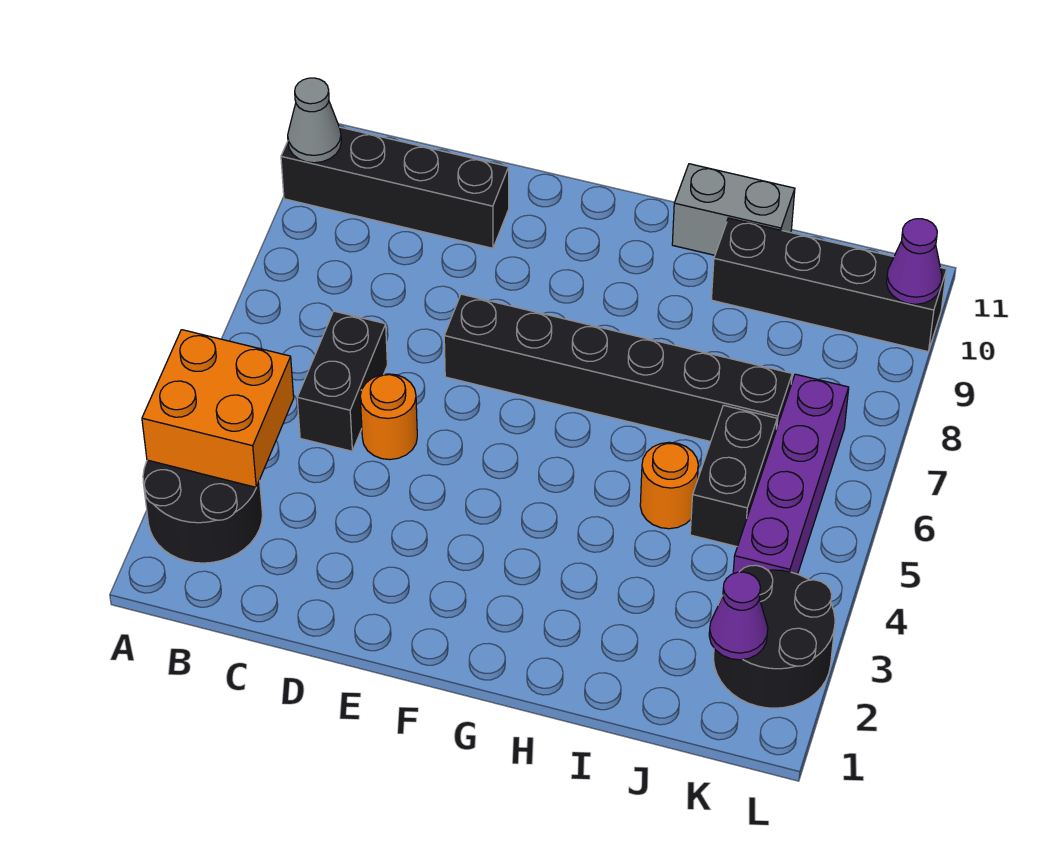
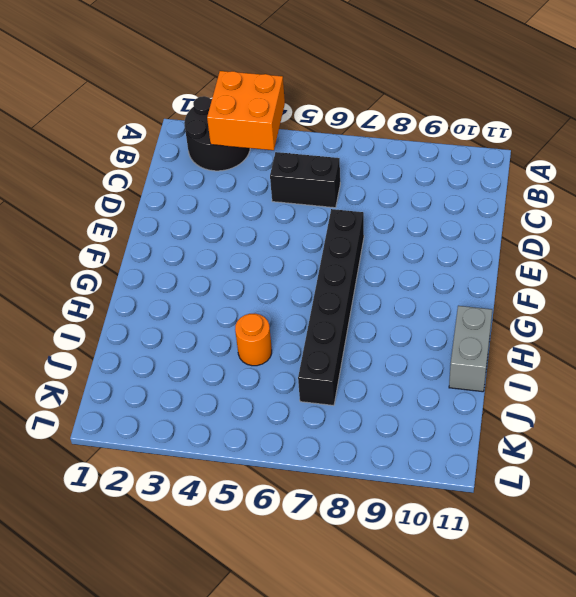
none -> black 1x4 brick [281,127,509,248]
none -> orange 1x1 round brick [360,374,417,460]
none -> black 1x4 brick [711,218,947,352]

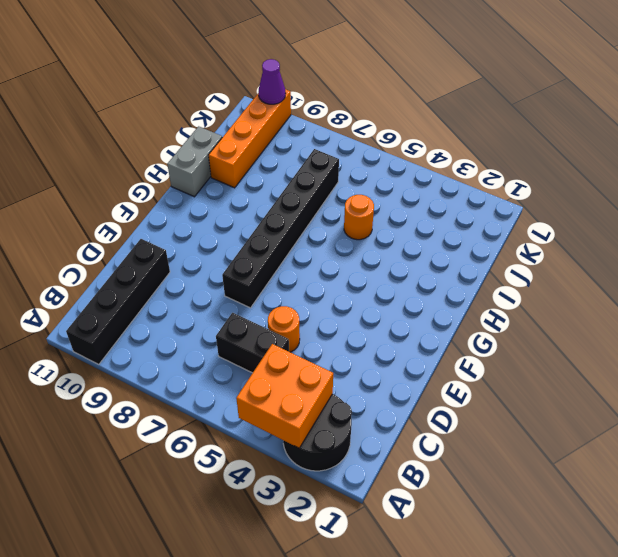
orange 1x4 brick [209,89,291,188] -> black 1x4 brick [711,218,947,352]
none -> black 1x2 brick [690,405,777,547]
none -> black 2x2 round brick [714,565,835,708]
none -> purple 1x4 brick [733,374,849,574]

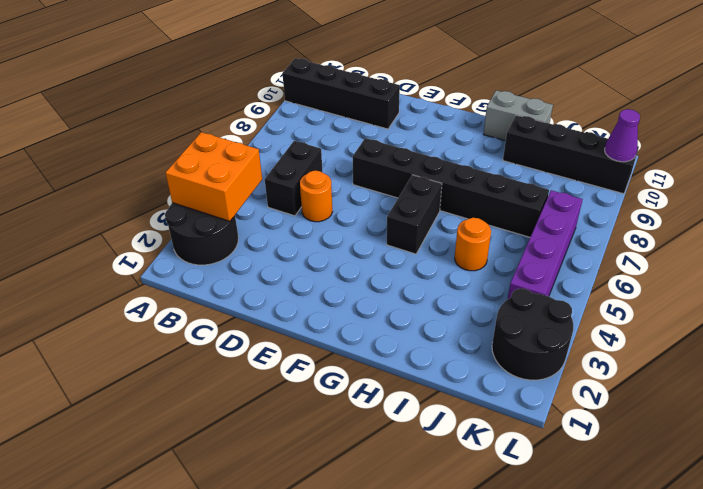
black 1x2 brick [387,175,442,254] -> black 1x2 brick moved to [690,405,777,547]
none -> grey 1x1 cone [288,78,341,163]
none -> purple 1x1 cone [709,572,768,660]

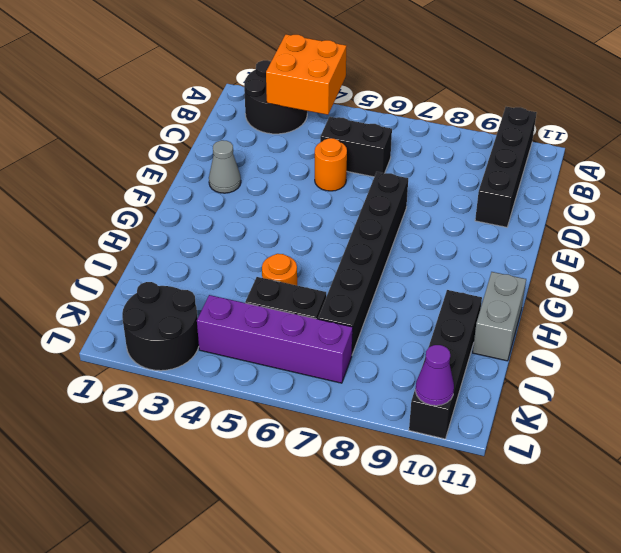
grey 1x1 cone [209,140,241,193] -> grey 1x1 cone moved to [288,78,341,163]
none -> purple 1x1 cone [709,572,768,660]

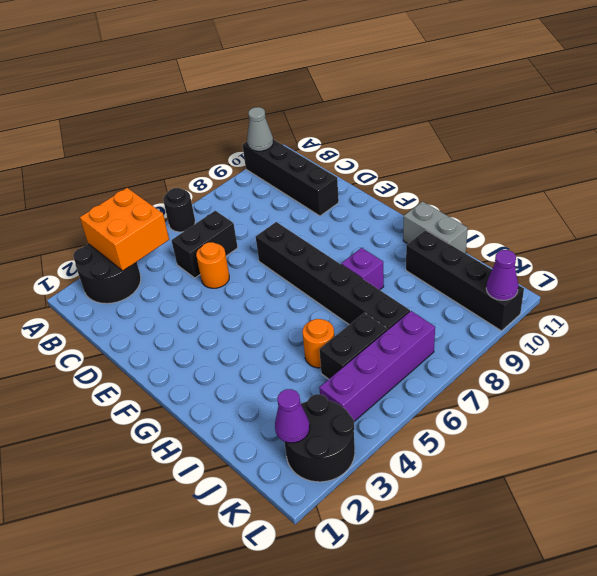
black 1x1 round brick [163,188,195,232] -> none
purple 1x1 brick [341,248,384,290] -> none

